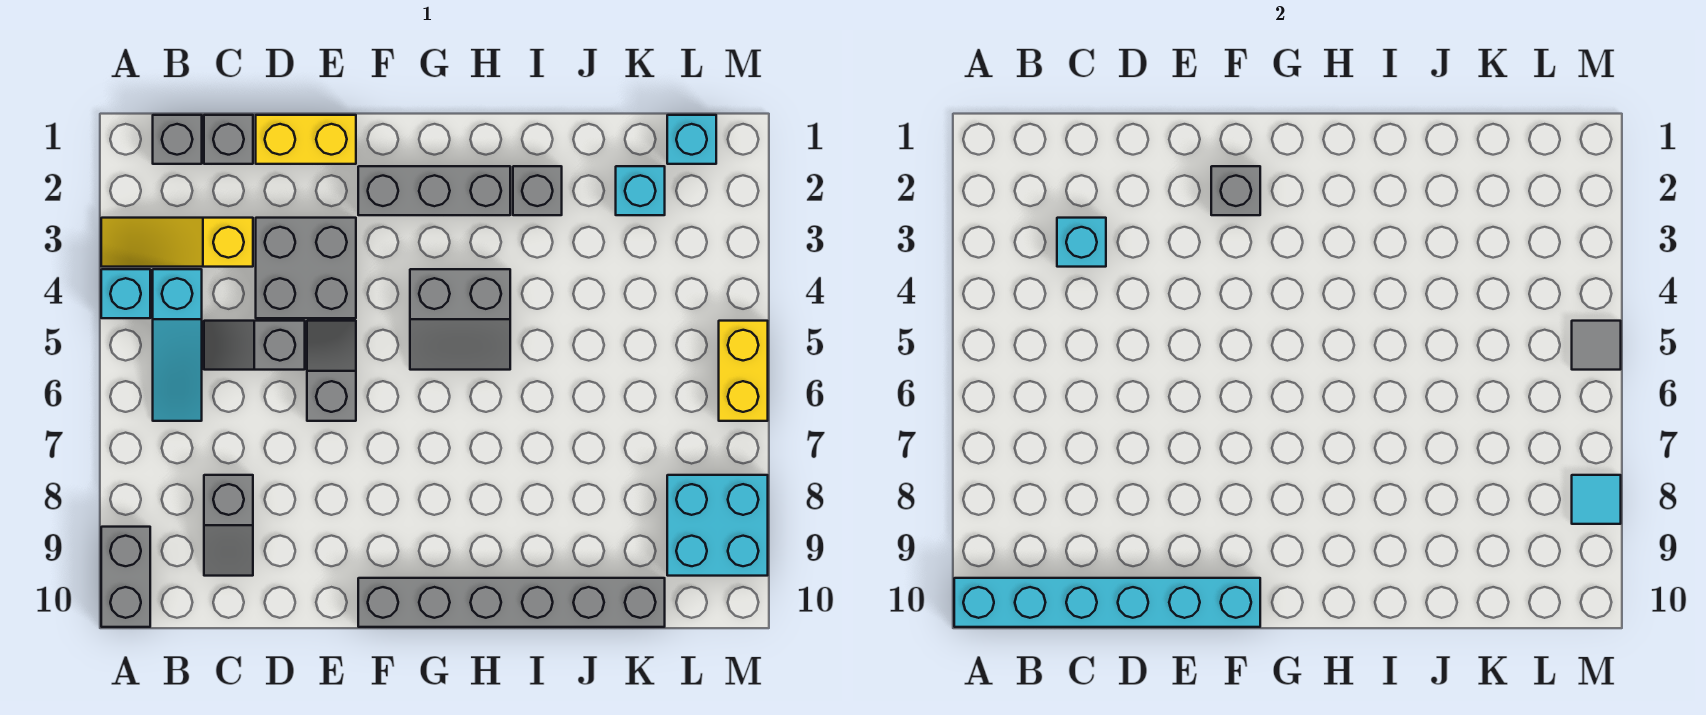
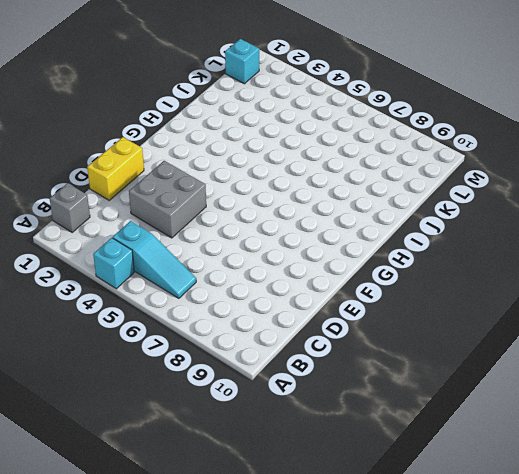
none -> yellow 1x3 slope [101,218,253,267]
none -> grey 1x2 brick [101,527,150,627]
none -> grey 1x1 brick [204,115,253,164]

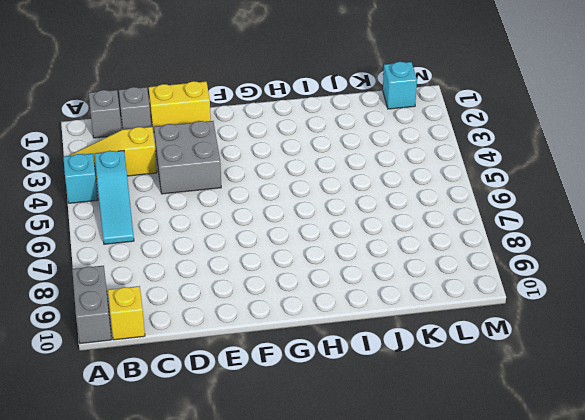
yellow 1x1 brick [108,286,145,340] -> none
none -> grey 1x2 slope [204,321,305,370]
none -> grey 1x2 slope [204,475,253,576]
none -> grey 1x2 slope [307,321,356,421]

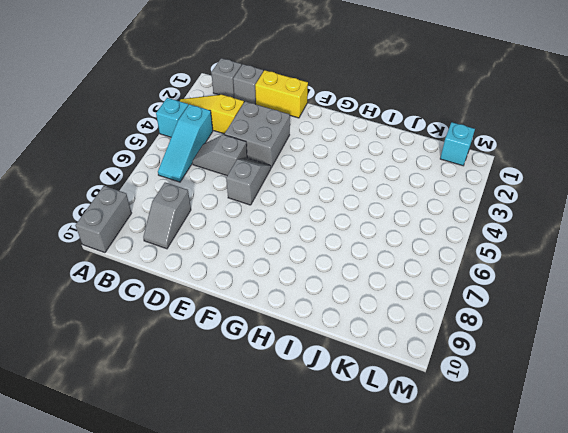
none -> grey 1x3 brick [358,166,510,215]
none -> grey 1x6 brick [358,578,665,627]
none -> grey 2x2 slope [410,269,510,370]

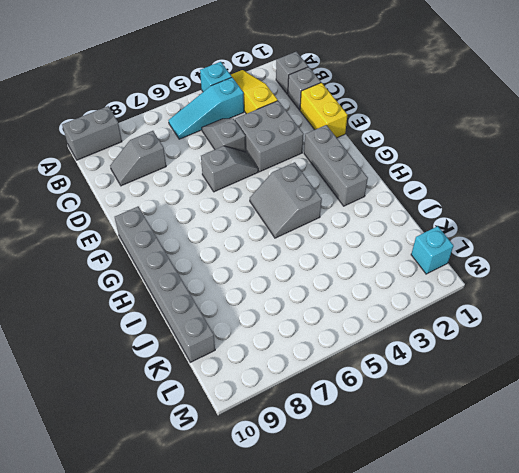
none -> grey 1x1 brick [513,166,562,215]
none -> cyan 1x1 brick [616,166,665,215]
none -> cyan 2x2 brick [667,475,768,576]

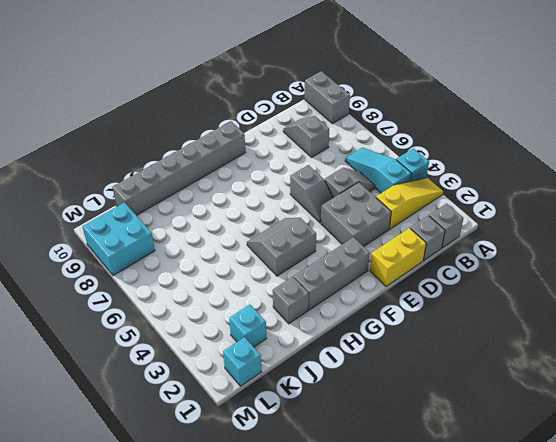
none -> yellow 1x2 brick [719,321,768,421]
none -> cyan 1x6 brick [954,578,1260,627]
none -> cyan 1x1 brick [1057,218,1106,267]

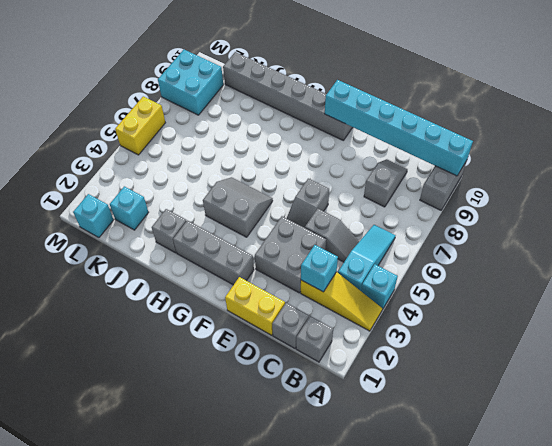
none -> grey 1x1 brick [1211,166,1260,215]
none -> grey 1x1 tile [1572,321,1621,370]
none -> cyan 1x1 tile [1572,475,1621,524]

